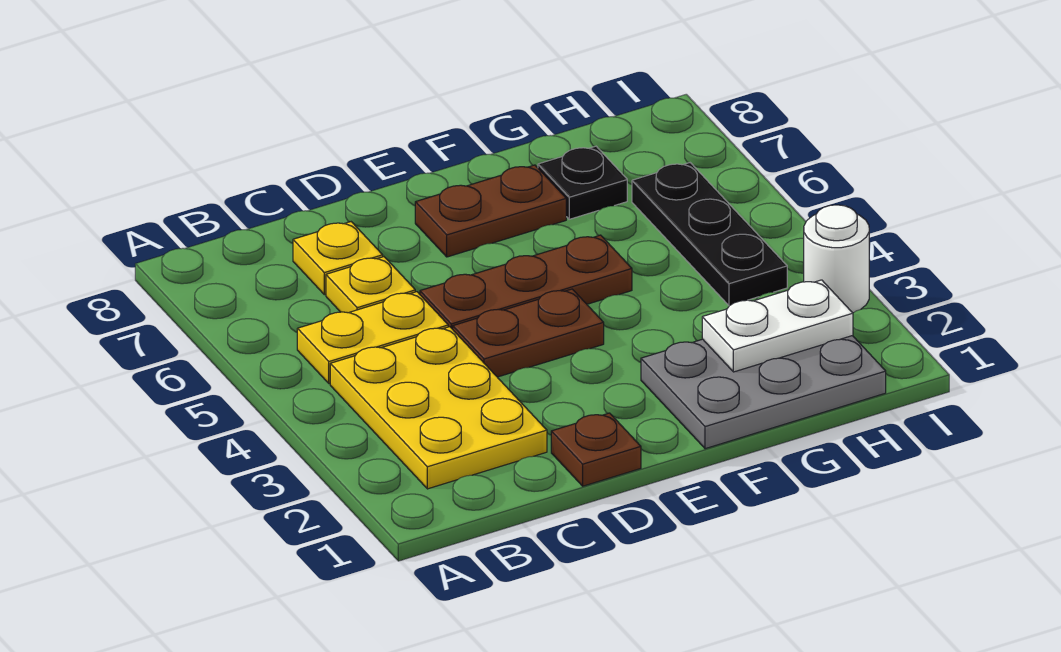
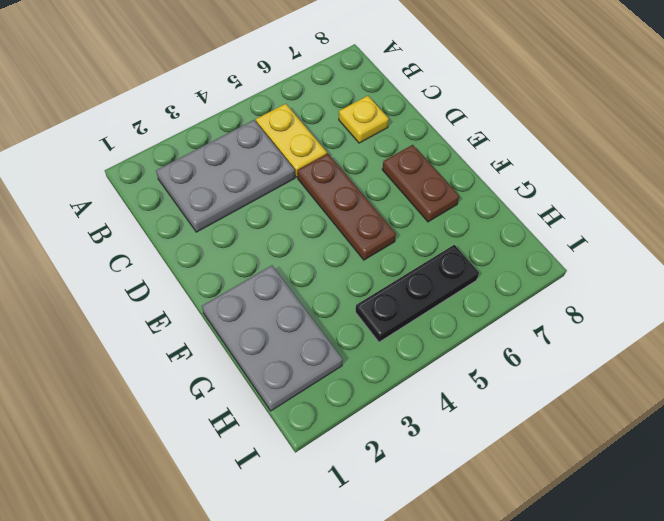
grey 2x3 plate [156,120,295,232] -> yellow 2x3 plate [330,327,547,489]
none -> yellow 1x1 plate [326,257,415,313]
none -> brown 1x1 plate [551,413,641,486]
none -> brown 1x2 plate [453,289,604,377]

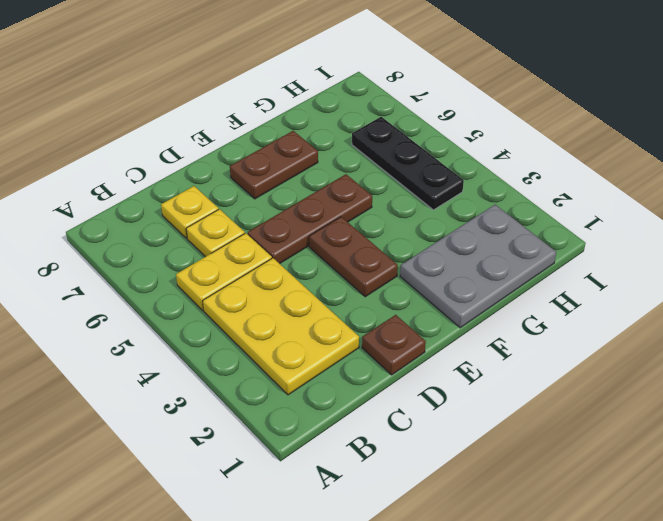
brown 1x2 plate [309,217,398,297] -> brown 1x2 plate turned to [453,289,604,377]
none -> black 1x1 plate [538,146,627,219]
none -> white 1x1 round brick [804,205,869,313]
none -> white 1x2 plate [702,280,853,372]

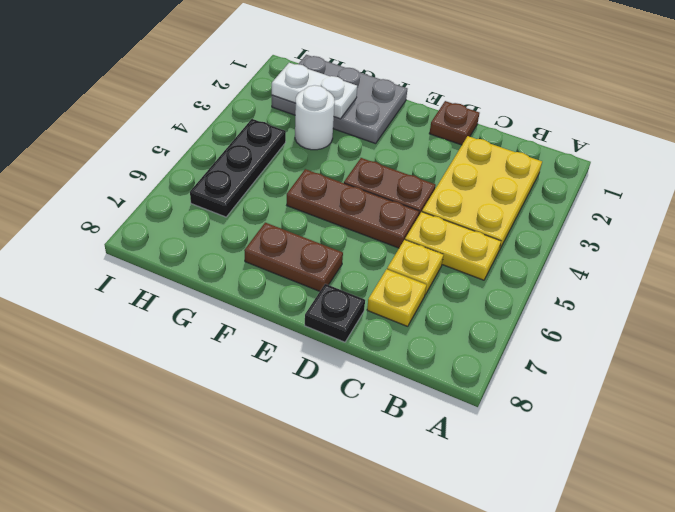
black 1x1 plate [305,284,365,342] -> black 1x1 plate moved to [538,146,627,219]
white 1x1 round brick [295,85,335,150] -> white 1x1 round brick moved to [804,205,869,313]

